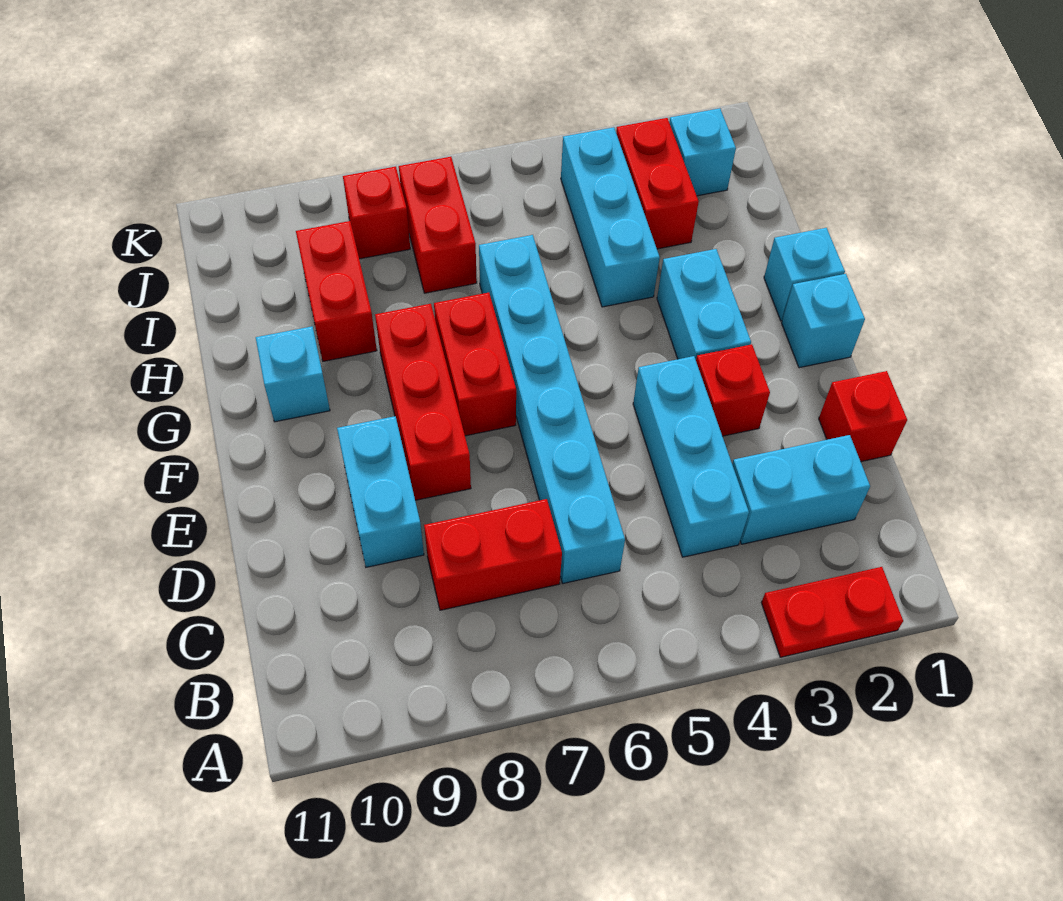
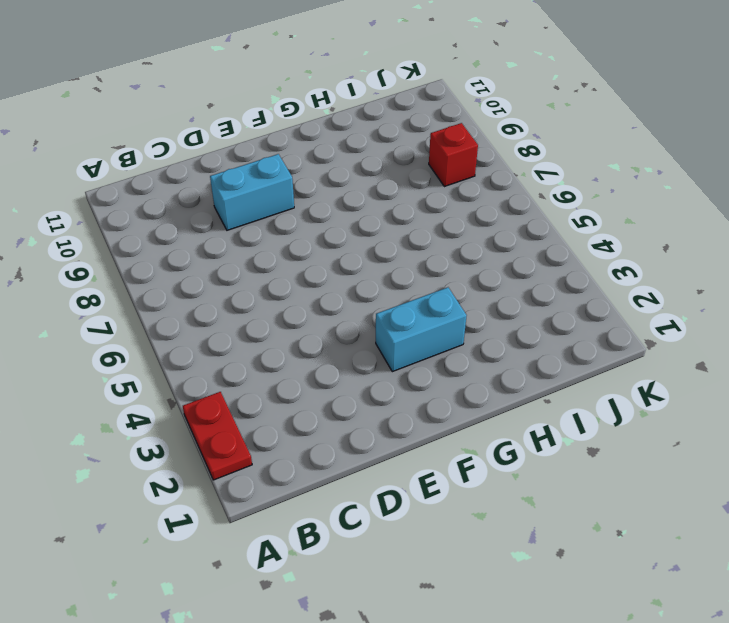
none -> cyan 1x2 brick [732,435,870,544]
none -> cyan 1x3 brick [633,356,749,557]
none -> cyan 1x6 brick [479,235,625,583]

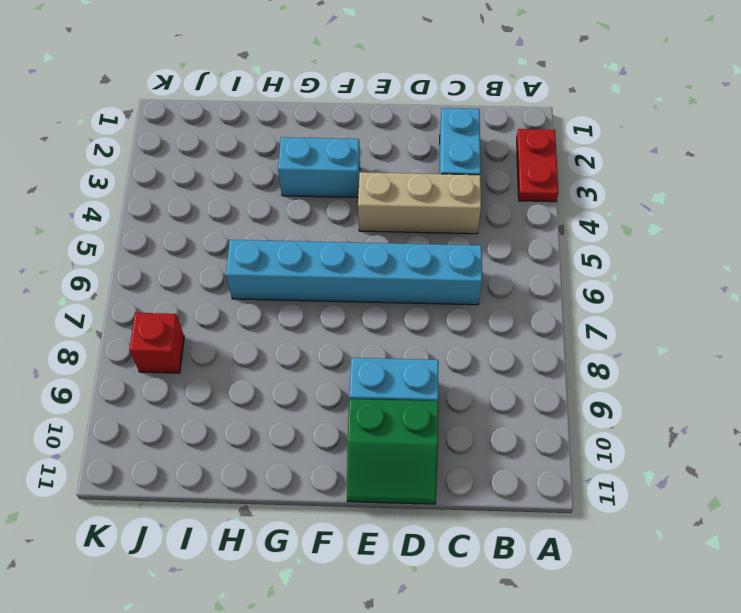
tan 1x3 brick [358,172,481,234] -> cyan 1x3 brick [633,356,749,557]
green 2x2 slope [347,399,438,504] -> none
none -> red 1x2 brick [424,499,562,610]
none -> red 1x1 brick [819,371,907,462]
none -> red 1x1 brick [696,344,770,436]

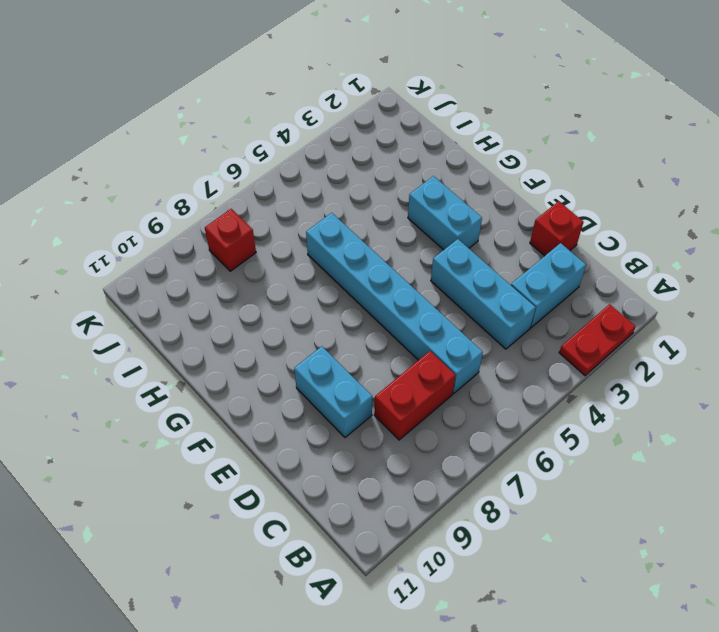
none -> red 1x1 brick [696,344,770,436]
none -> red 1x3 brick [375,304,471,500]
none -> cyan 1x1 brick [782,274,865,368]

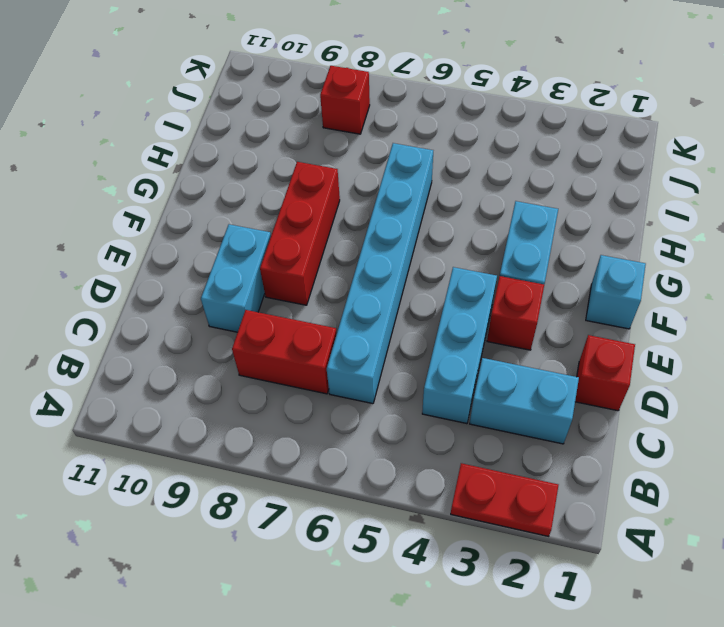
none -> red 1x2 brick [434,293,516,436]
none -> cyan 1x1 brick [764,228,845,321]
none -> cyan 1x1 brick [256,326,330,422]

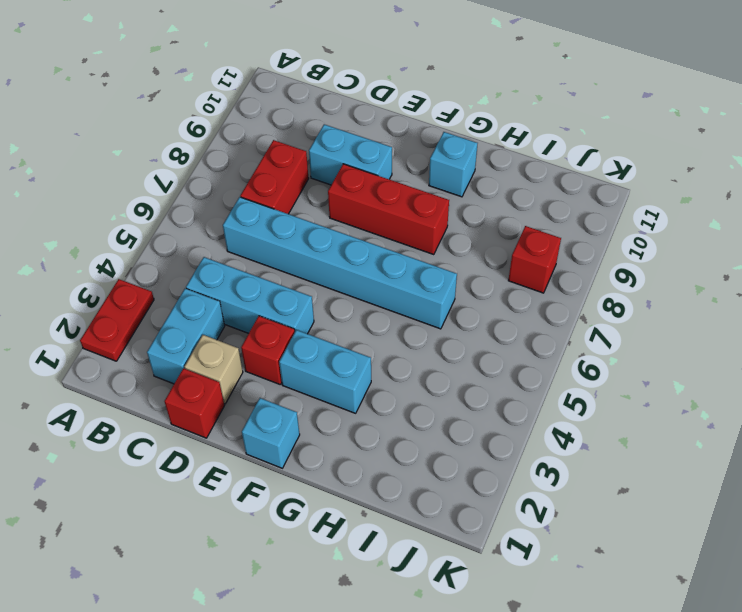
tan 1x1 brick [185,335,243,404] -> none
none -> red 1x2 brick [434,293,516,436]
none -> cyan 1x1 brick [764,228,845,321]
none -> cyan 1x3 brick [561,127,660,307]

